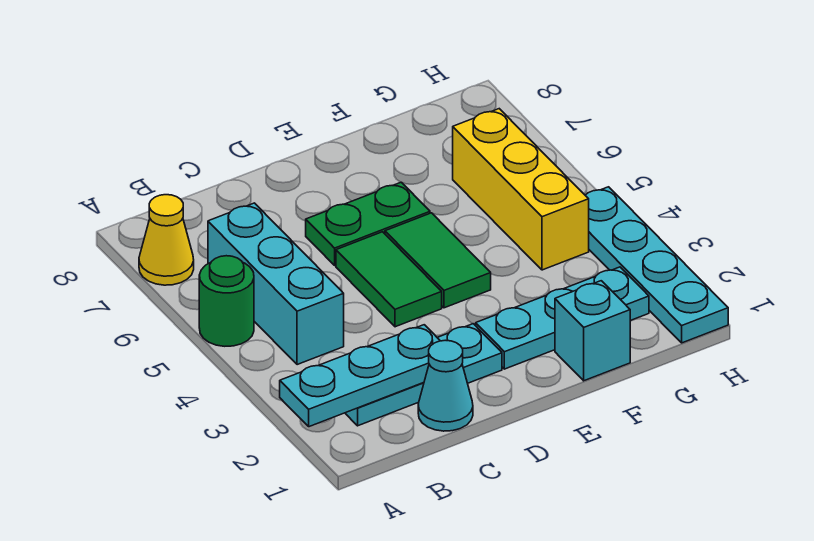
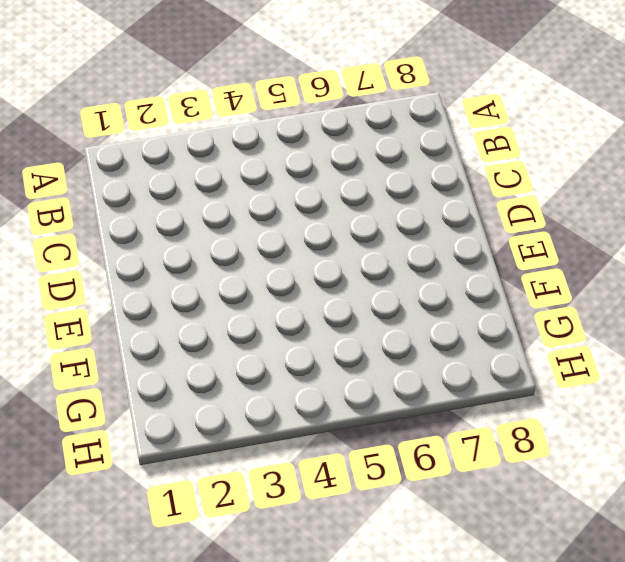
none -> green 1x1 round brick [199,256,254,346]
none -> yellow 1x1 cone [139,195,194,285]
none -> cyan 1x3 plate [345,324,502,426]

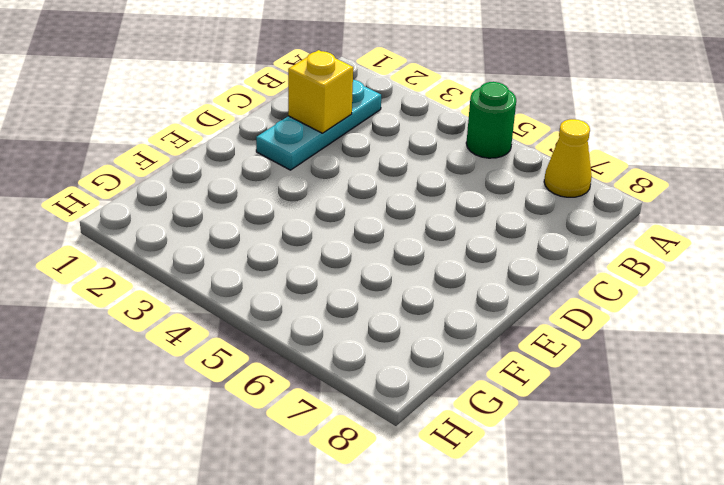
yellow 1x1 brick [288,50,353,133] -> cyan 1x3 plate [280,325,440,427]
none -> cyan 1x3 brick [208,203,344,365]
none -> cyan 1x1 cone [418,340,473,431]
none -> green 1x2 tile [336,232,442,327]

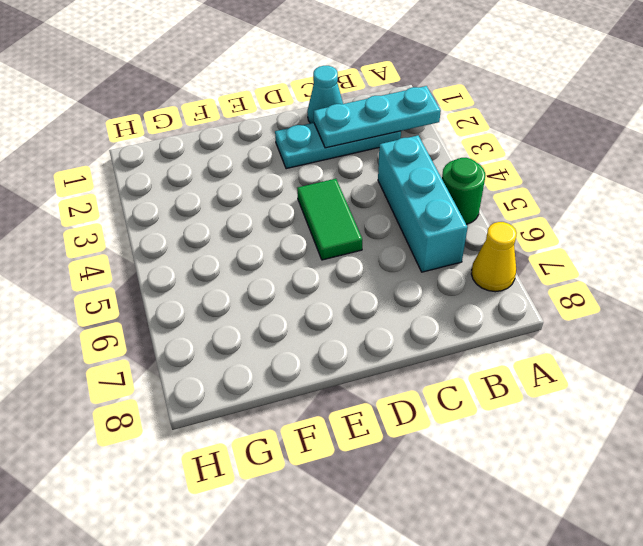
none -> green 1x2 plate [306,182,430,265]
none -> cyan 1x3 plate [476,267,649,369]
none -> green 1x2 tile [385,213,491,308]

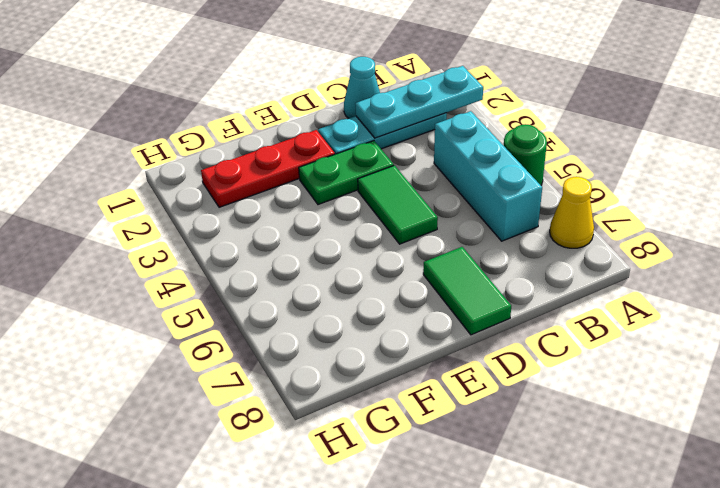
green 1x2 plate [299,141,394,205] -> green 1x2 plate moved to [306,182,430,265]
green 1x2 tile [423,247,511,335] -> green 1x2 tile moved to [385,213,491,308]
red 1x3 plate [201,130,335,207] -> cyan 1x3 plate [476,267,649,369]
none -> cyan 1x1 brick [555,281,630,381]
none -> yellow 1x3 brick [453,109,589,270]
none -> cyan 1x4 plate [585,187,728,343]

